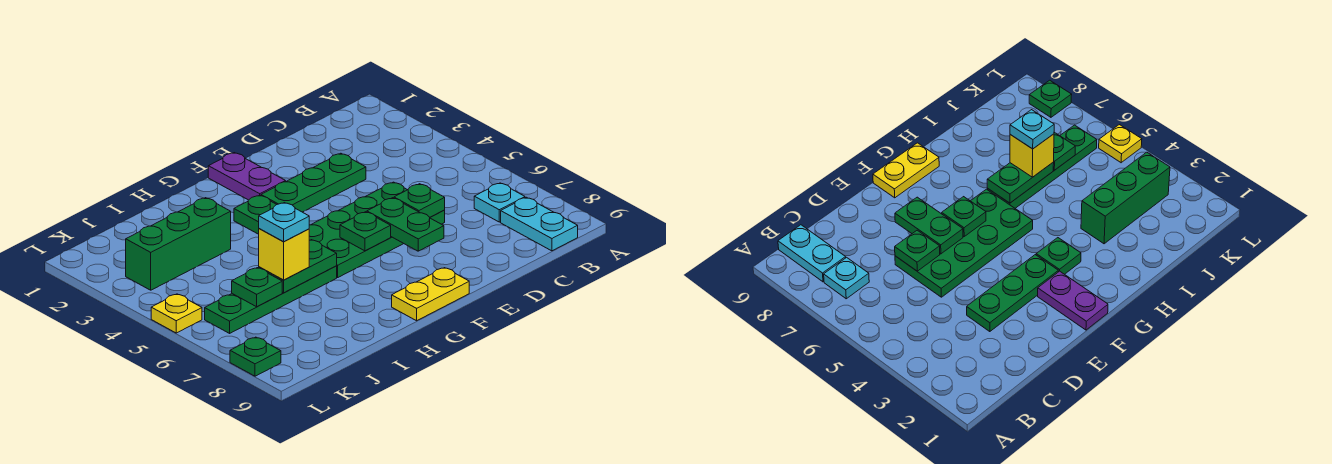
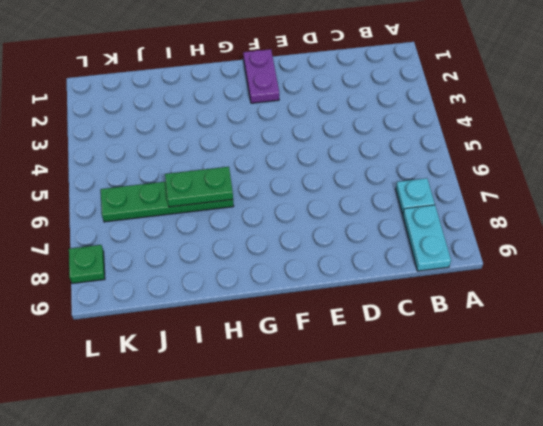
none -> green 1x3 plate [261,153,366,212]
none -> green 2x4 plate [309,182,445,277]
none -> yellow 1x2 plate [392,268,469,321]

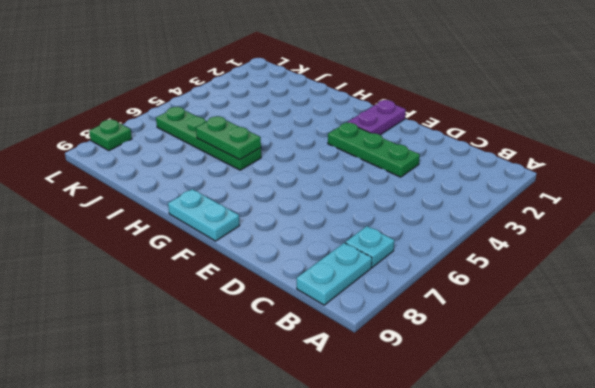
cyan 1x2 plate [168,189,240,241] -> yellow 1x2 plate [392,268,469,321]
none -> green 2x4 plate [309,182,445,277]
none -> green 1x1 plate [234,195,276,234]
none -> green 1x3 brick [126,198,231,290]

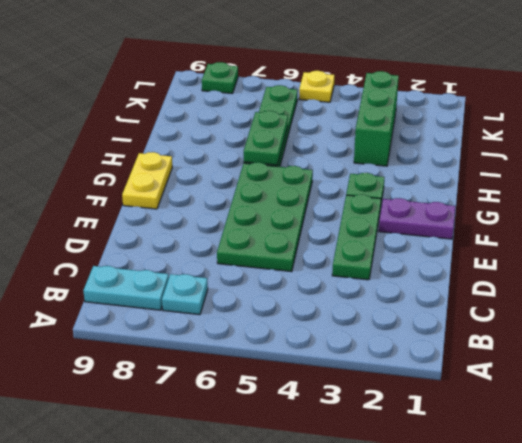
none -> green 1x1 plate [394,184,445,217]
none -> green 1x2 plate [367,198,444,251]
none -> green 1x1 plate [340,212,391,251]

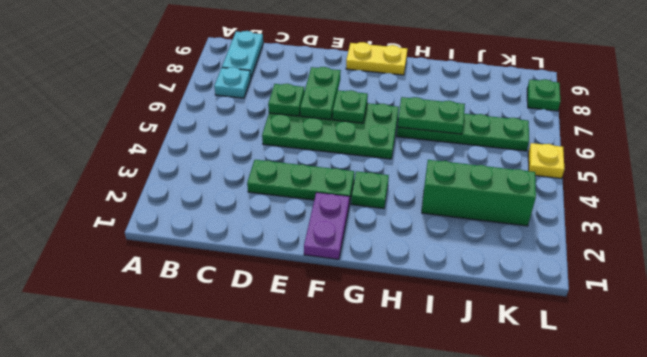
none -> green 1x1 plate [232,268,282,307]
none -> yellow 1x1 brick [259,229,309,280]
none -> cyan 1x1 plate [259,203,309,242]

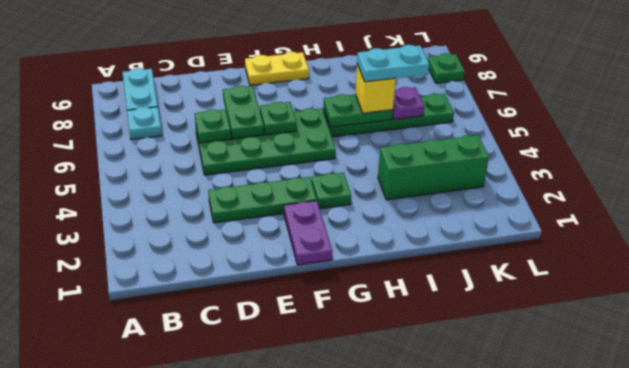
cyan 1x2 plate [357,45,429,82] -> cyan 1x1 plate [259,203,309,242]
purple 1x1 plate [392,87,424,119] -> green 1x1 plate [232,268,282,307]
none -> yellow 1x1 plate [151,294,202,333]

